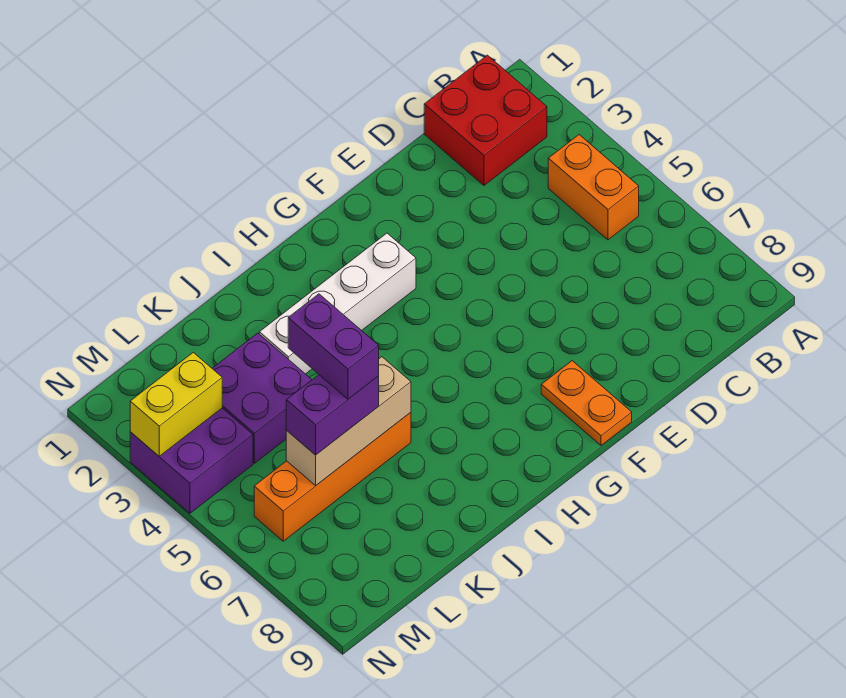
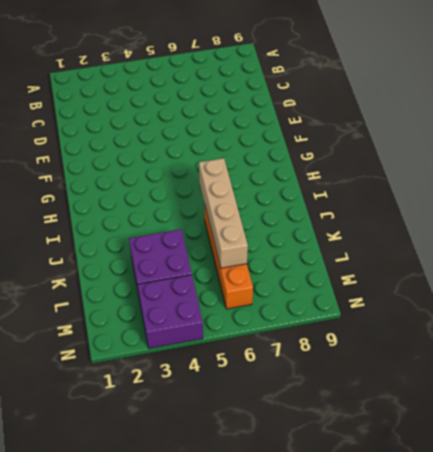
tan 1x4 brick [199,158,248,268] -> tan 1x3 brick [286,357,411,485]
none -> red 2x2 brick [424,55,547,185]
none -> orange 1x2 brick [548,135,639,240]

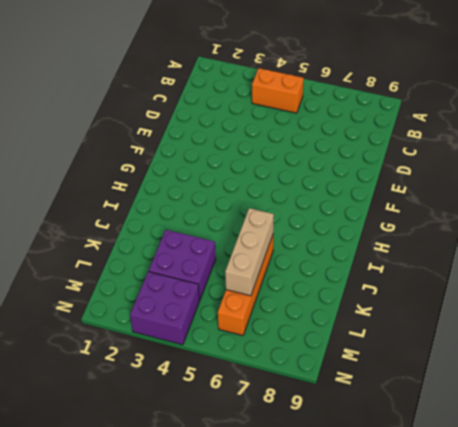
none -> red 2x2 brick [424,55,547,185]
none -> orange 1x2 plate [541,361,632,445]

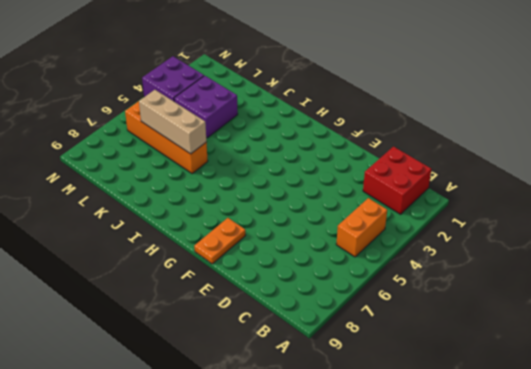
none -> white 1x4 brick [259,233,416,374]
none -> yellow 1x2 brick [130,352,222,456]

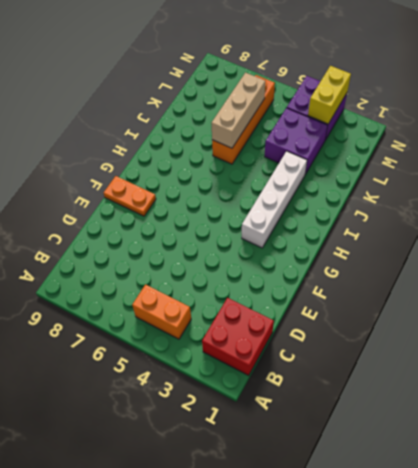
none -> purple 1x2 brick [286,375,379,455]
none -> purple 1x2 brick [288,294,379,399]

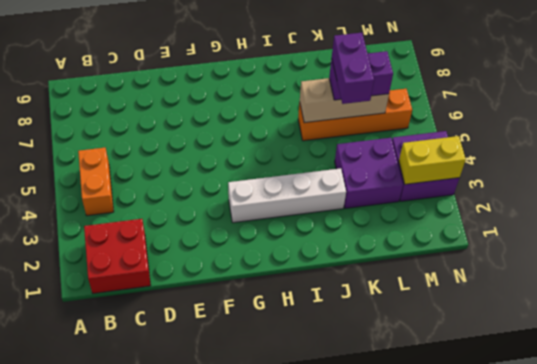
none -> orange 1x2 plate [541,361,632,445]

